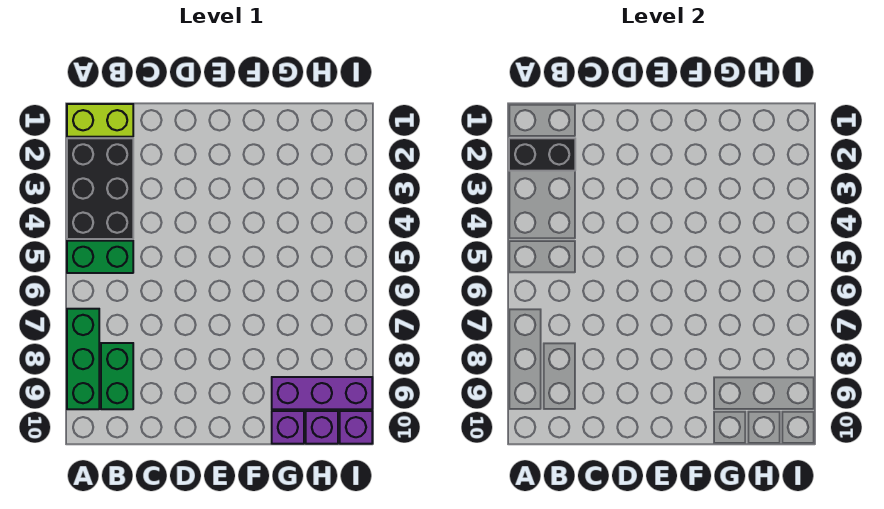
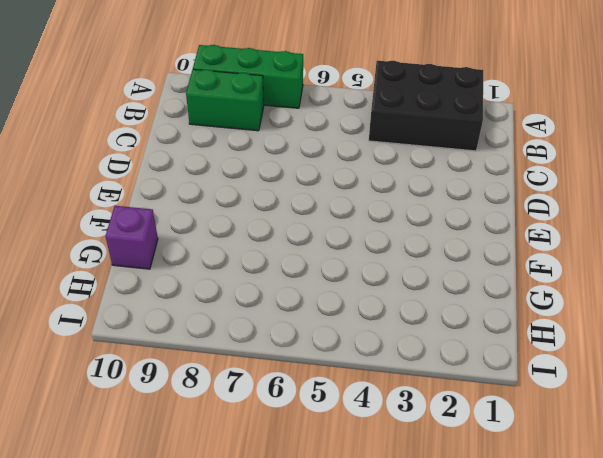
none -> lime 1x2 brick [67,104,133,137]
none -> green 1x2 brick [67,241,133,273]

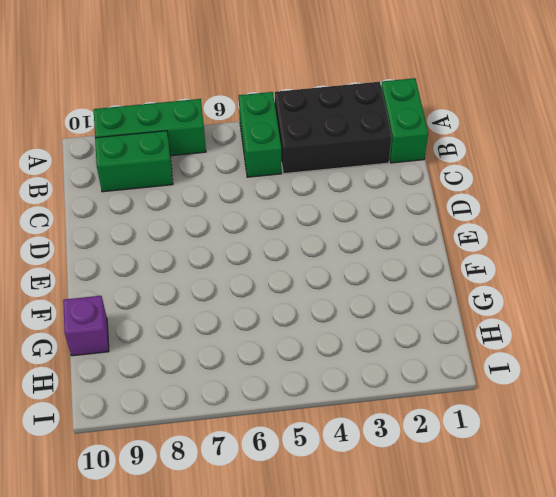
green 1x2 brick [381,78,428,163] -> lime 1x2 brick [67,104,133,137]
none -> purple 1x3 brick [272,377,372,409]
none -> purple 1x1 brick [306,411,338,444]

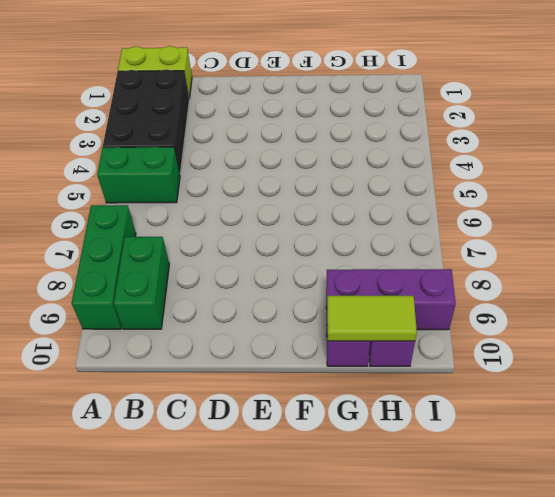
lime 1x2 tile [327,296,417,341] -> none
none -> purple 1x1 brick [340,411,372,444]
none -> black 1x2 brick [509,138,575,171]

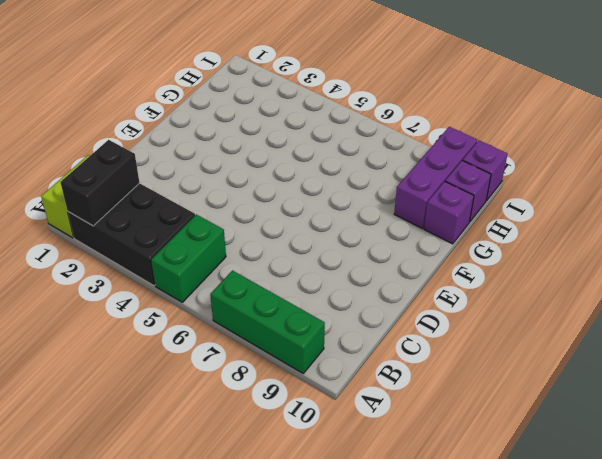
none -> green 1x2 brick [101,343,133,409]

